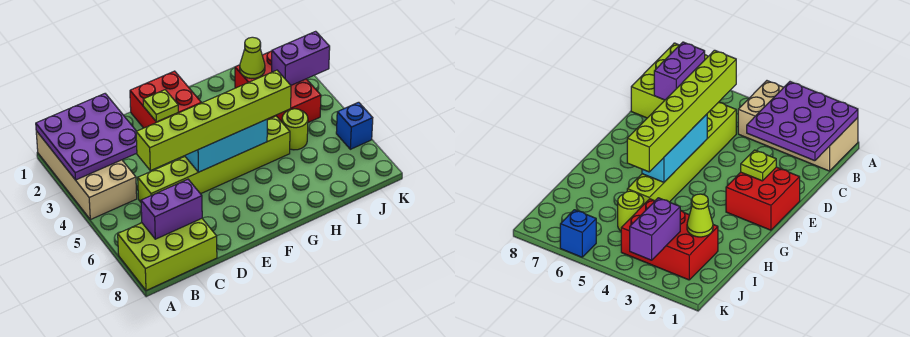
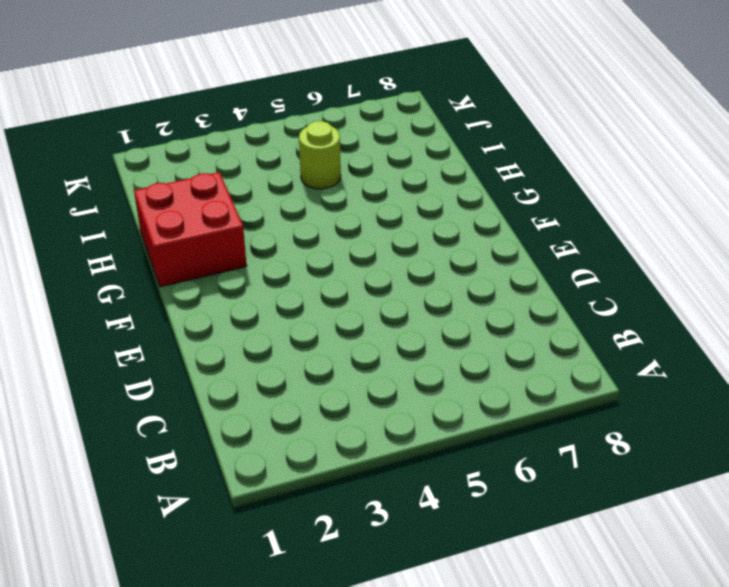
red 2x2 brick [134,172,247,287] -> red 2x2 brick moved to [130,71,202,128]
none -> tan 2x4 brick [36,131,137,220]
none -> lime 2x3 brick [118,219,217,291]
none -> lime 1x6 brick [138,116,290,202]

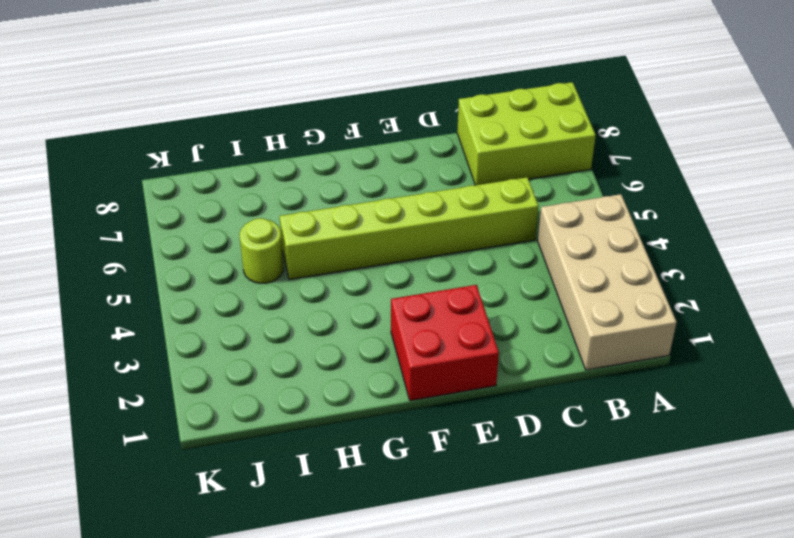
none -> red 2x3 brick [235,51,321,122]
none -> blue 1x1 brick [336,102,373,149]
none -> purple 3x3 plate [36,94,137,180]

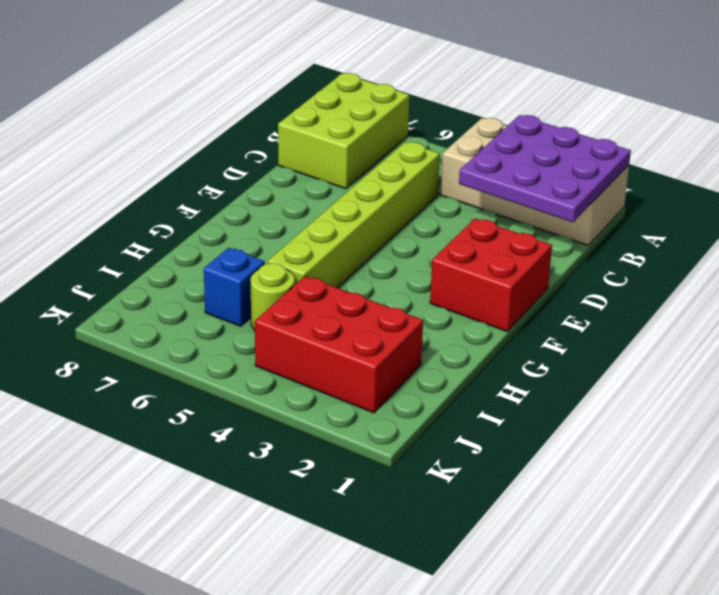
blue 1x1 brick [204,248,265,326] -> blue 1x1 brick moved to [336,102,373,149]
none -> purple 1x2 brick [141,179,202,239]
none -> lime 1x1 plate [143,90,179,122]
none -> cyan 1x3 brick [185,119,267,172]

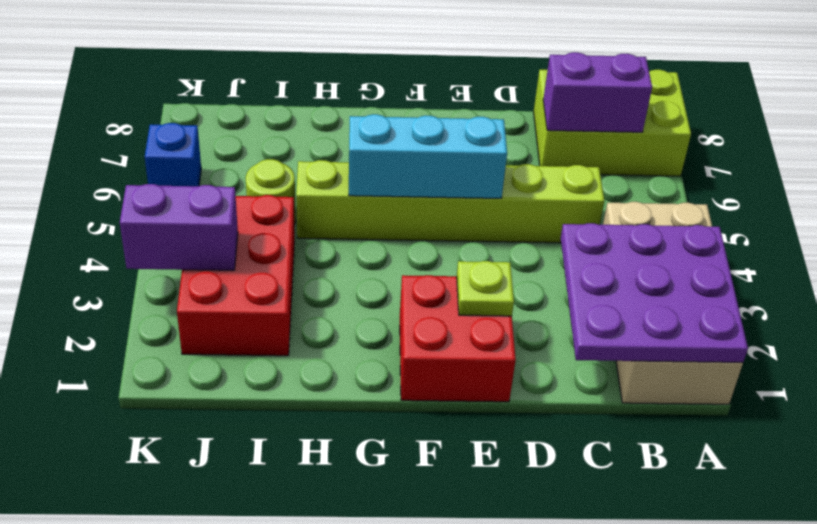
none -> lime 1x1 cone [240,37,265,79]
none -> lime 1x6 brick [136,70,291,171]

